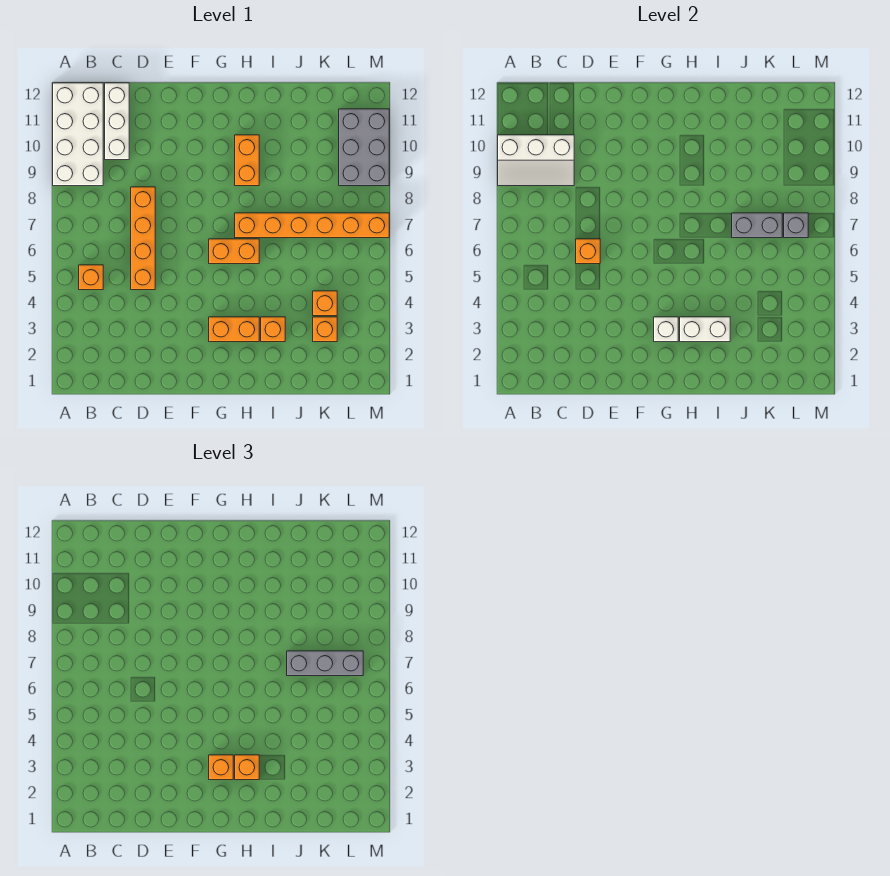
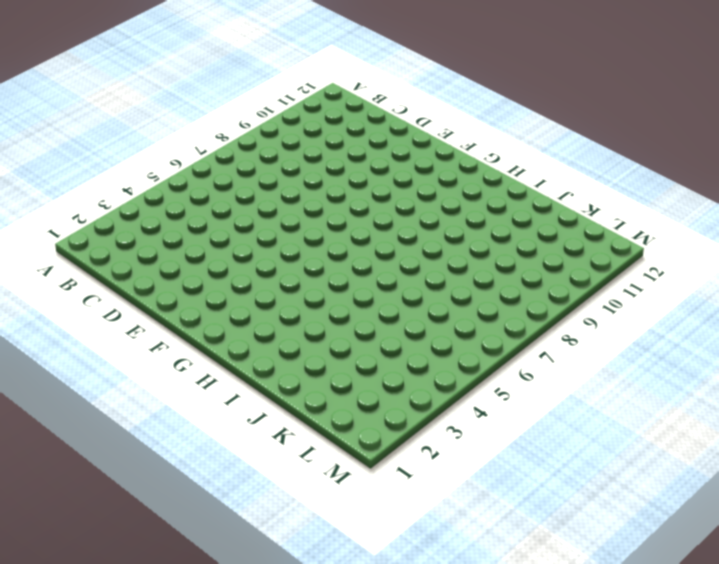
none -> white 2x4 brick [53,83,103,186]
none -> orange 1x1 brick [79,265,103,290]
none -> white 1x3 brick [105,83,129,160]

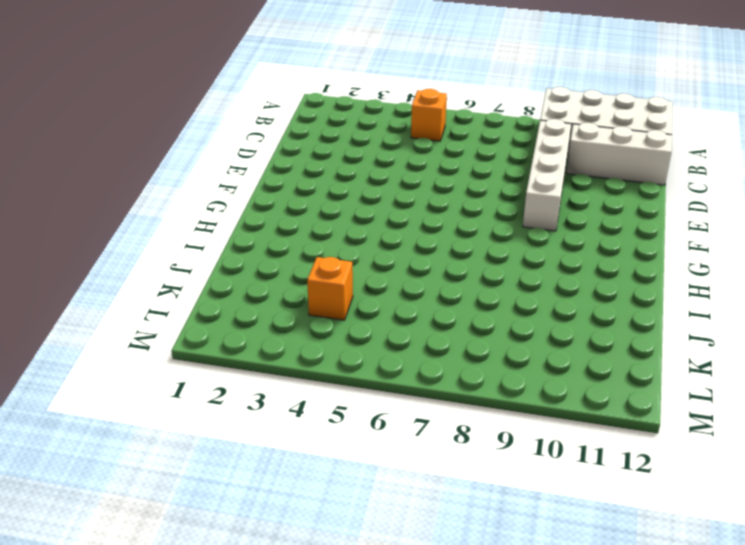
white 1x4 brick [523,119,571,231] -> none
none -> orange 1x4 brick [131,187,155,290]
none -> orange 1x2 brick [209,317,259,342]
none -> orange 1x2 brick [209,239,259,264]

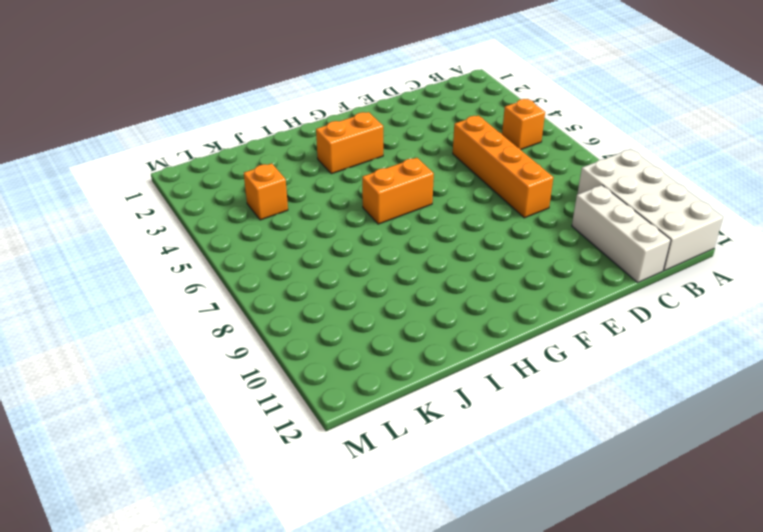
none -> orange 1x6 brick [235,213,389,238]
none -> orange 1x2 brick [235,135,259,186]
none -> orange 1x1 brick [261,317,285,342]

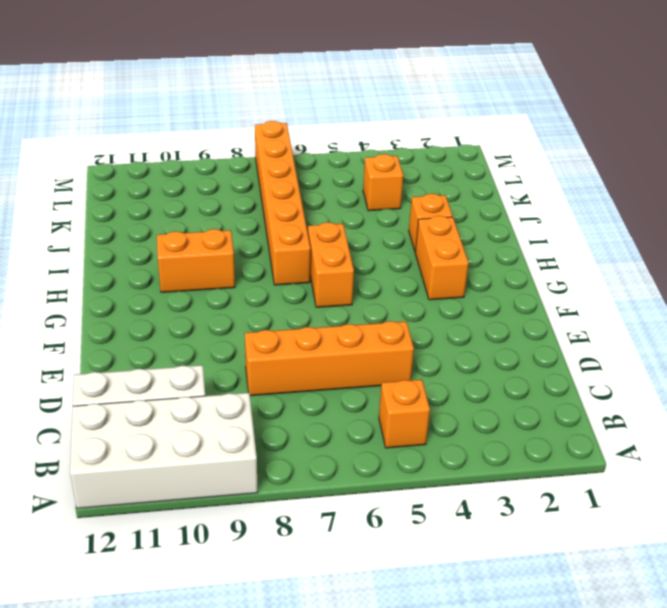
none -> orange 1x1 brick [313,317,337,342]
none -> grey 2x3 brick [339,109,389,186]
none -> white 2x3 slope [498,135,574,186]

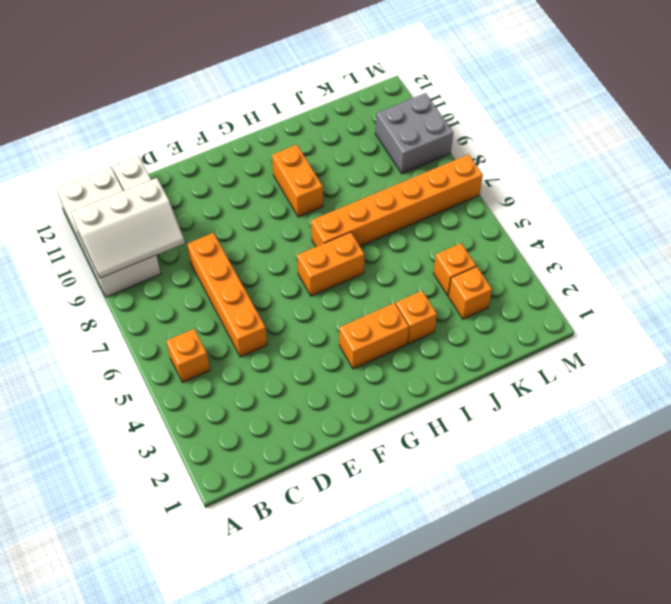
grey 2x2 brick [375,93,453,174] -> grey 2x3 brick [339,109,389,186]
none -> orange 1x1 brick [576,239,600,264]
none -> white 1x1 brick [654,317,678,342]
none -> white 1x2 brick [680,317,730,342]

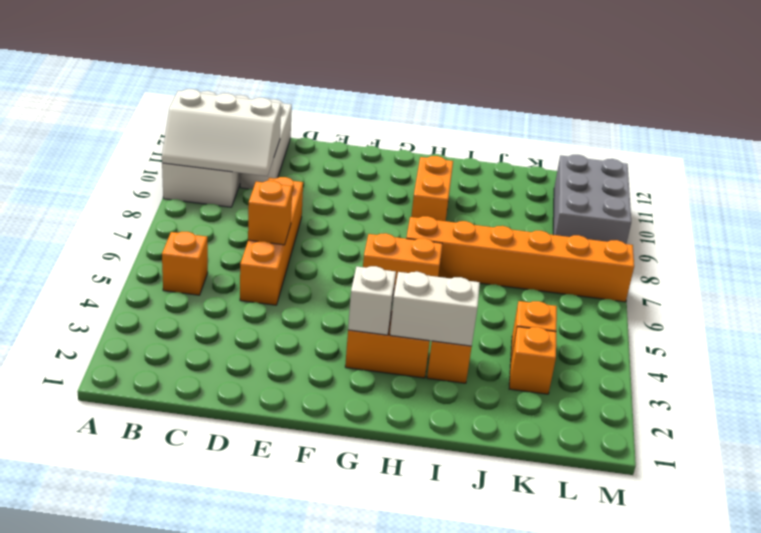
none -> grey 1x2 brick [732,213,782,238]
none -> grey 1x1 brick [784,213,808,238]
none -> orange 1x1 brick [209,755,233,780]

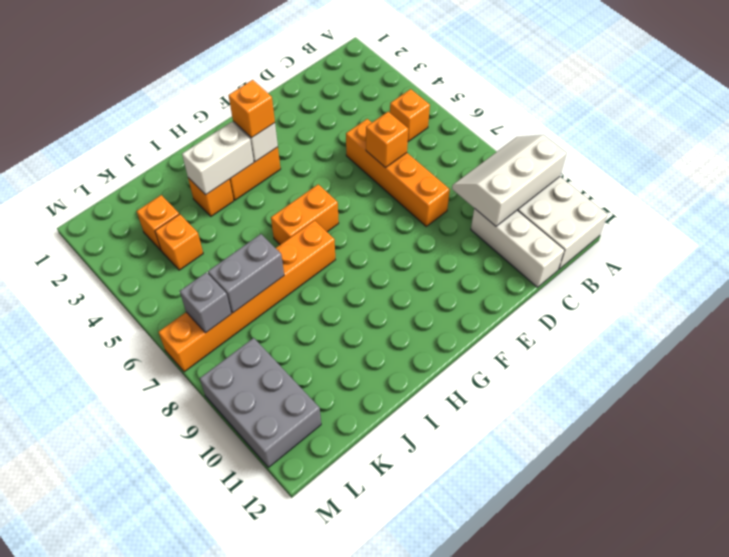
none -> orange 1x2 brick [235,135,259,186]
none -> orange 1x1 brick [235,755,259,780]
none -> grey 1x3 brick [287,651,363,676]

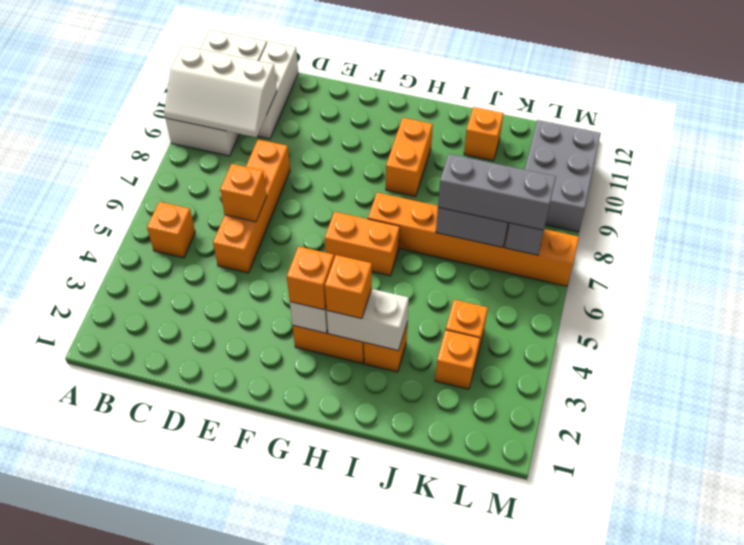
orange 1x1 brick [464,107,504,161] -> none

